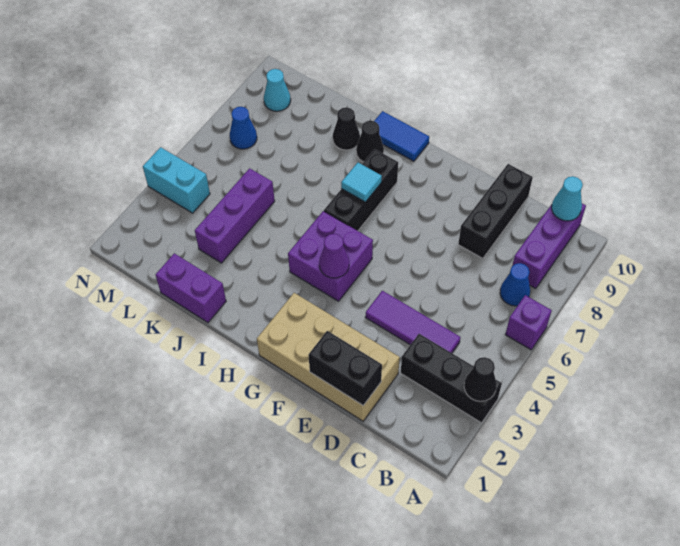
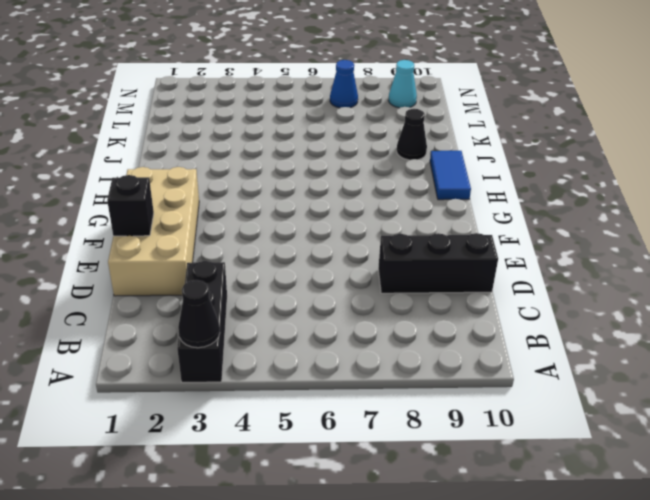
black 1x1 brick [107,175,154,236] -> black 1x2 brick [309,331,382,405]
none -> purple 1x1 brick [505,295,552,350]
none -> blue 1x1 cone [500,263,530,306]
none -> purple 1x3 brick [512,204,586,289]

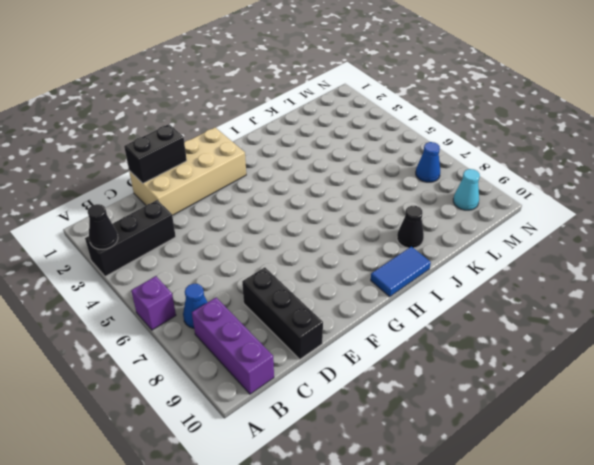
none -> purple 1x3 tile [365,291,460,353]
none -> purple 2x2 brick [288,211,373,301]
none -> black 1x3 brick [324,149,398,231]

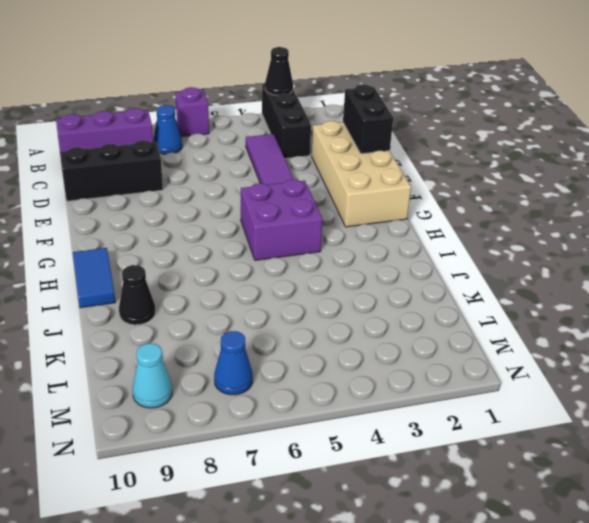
none -> black 1x3 brick [324,149,398,231]
none -> black 1x1 cone [356,121,384,162]
none -> purple 1x2 brick [155,253,226,323]

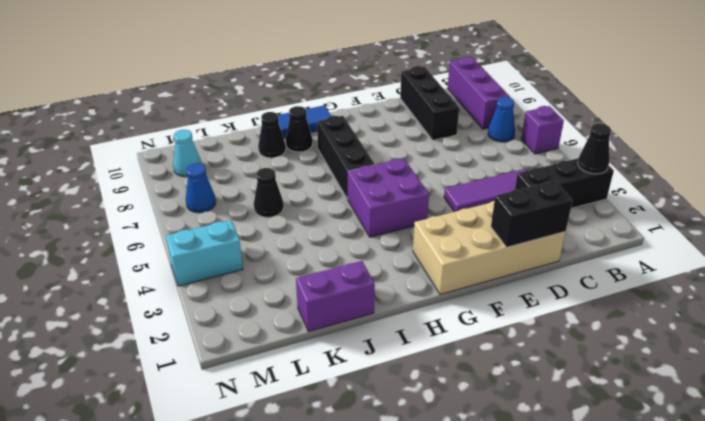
black 1x1 cone [254,168,284,217] -> none
none -> purple 1x3 brick [195,168,275,263]
none -> cyan 1x1 cone [552,176,583,221]
none -> purple 1x1 cone [319,234,349,278]

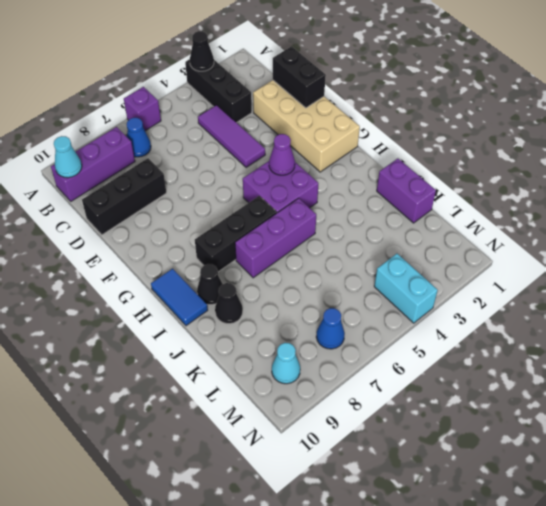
purple 1x3 brick [235,198,316,278] -> purple 1x3 brick moved to [195,168,275,263]
none -> cyan 1x1 tile [341,163,382,202]

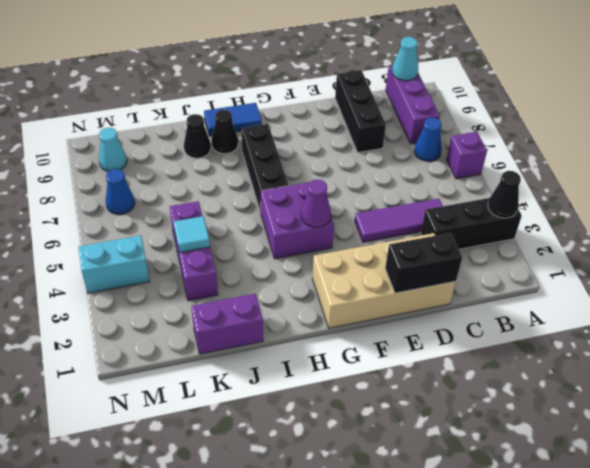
cyan 1x1 tile [174,216,210,252] -> cyan 1x1 tile moved to [341,163,382,202]

